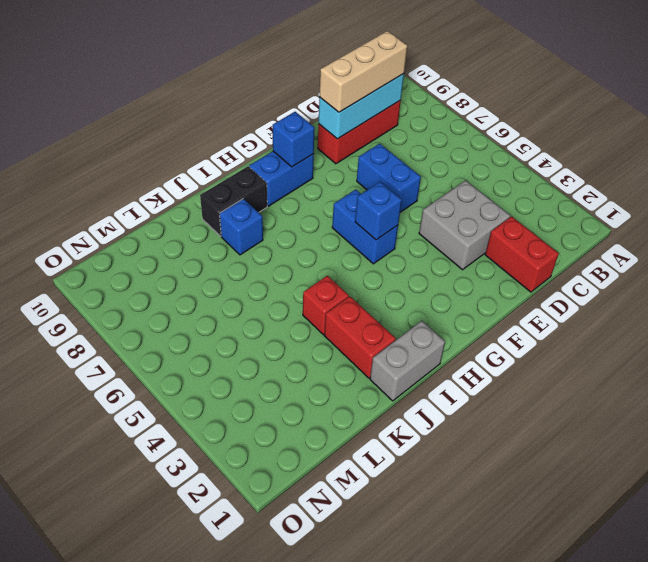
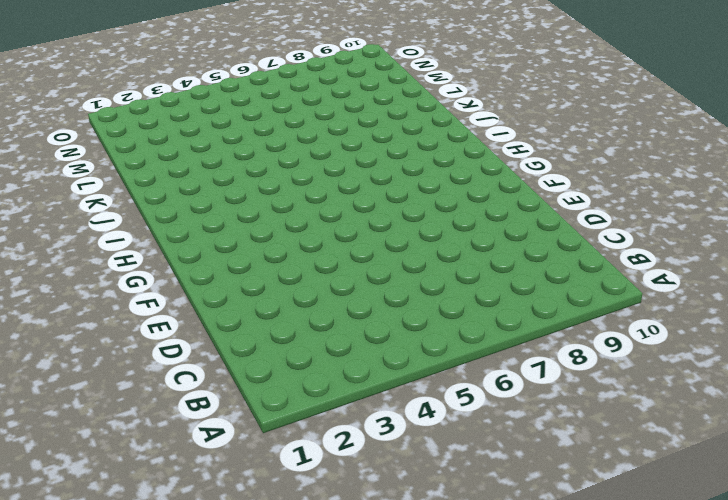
none -> red 1x3 brick [318,100,401,164]
none -> red 1x2 brick [485,216,559,292]
none -> grey 2x2 brick [419,180,510,270]

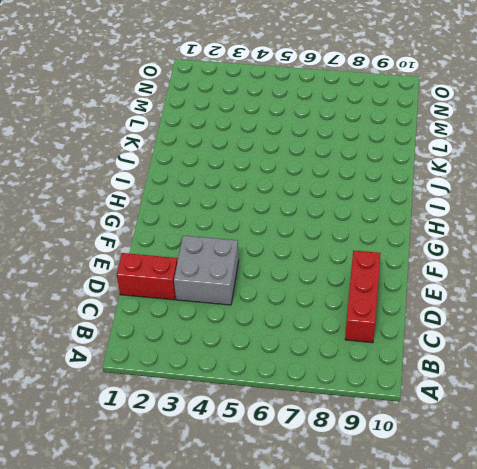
none -> blue 1x2 brick [357,144,421,212]
none -> blue 1x2 brick [332,190,398,264]
none -> blue 1x2 brick [249,151,314,206]

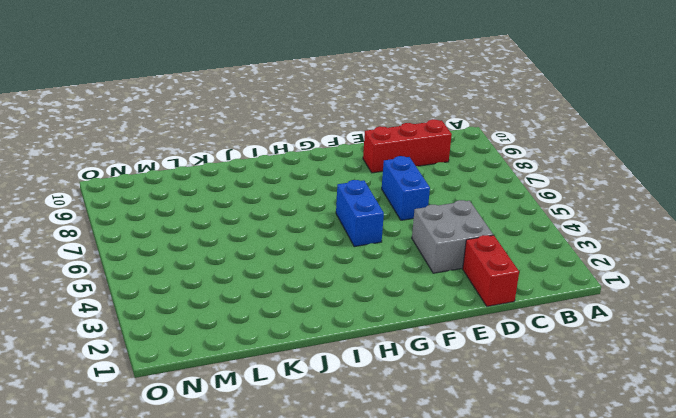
none -> blue 1x2 brick [249,151,314,206]
none -> grey 1x2 brick [370,321,445,401]
none -> black 1x2 brick [200,166,267,236]

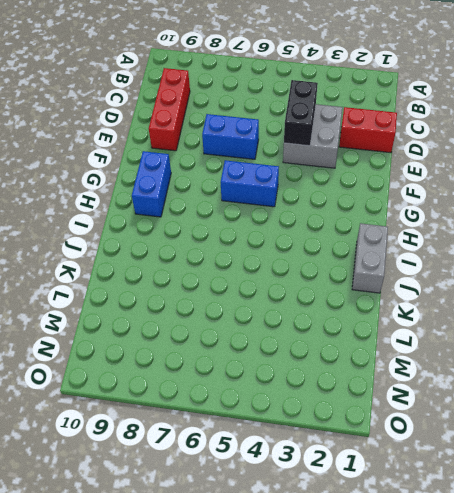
black 1x2 brick [284,80,318,146] -> black 1x2 brick moved to [200,166,267,236]
none -> red 1x2 brick [325,296,396,378]
none -> red 1x1 brick [303,276,349,335]
none -> blue 1x1 brick [220,199,263,255]

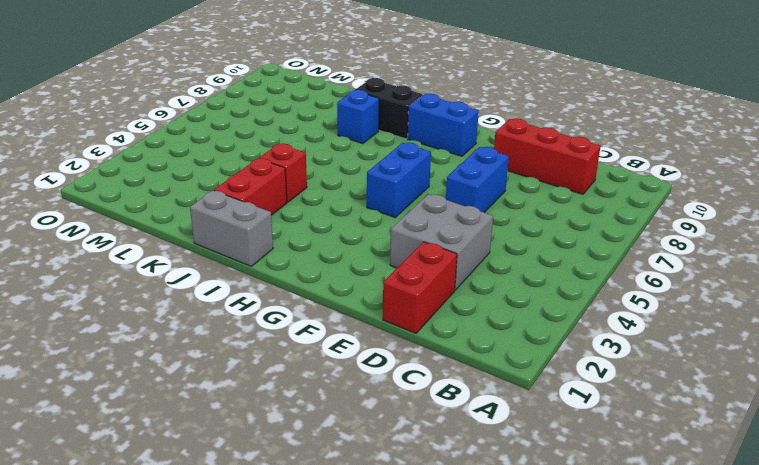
none -> cyan 1x3 brick [319,74,404,139]
none -> blue 1x1 brick [355,182,402,240]
none -> blue 1x1 brick [273,112,315,167]

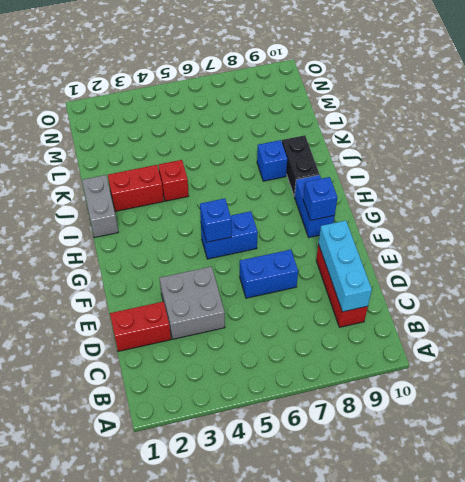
none -> tan 1x3 brick [319,31,407,112]

